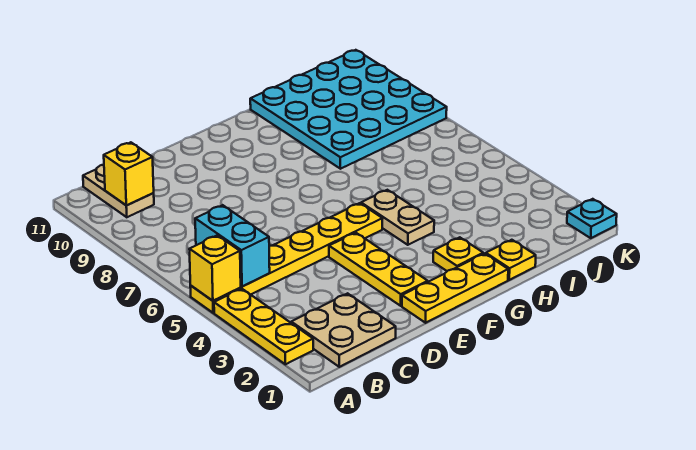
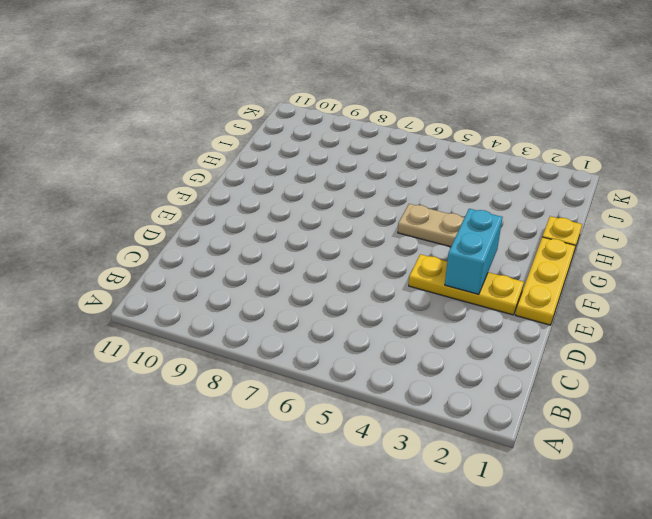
cyan 1x2 brick [445,209,503,295] -> cyan 1x2 brick turned to [195,205,270,287]
none -> yellow 1x3 plate [214,289,313,364]
none -> yellow 1x6 plate [190,203,383,313]
none -> tan 2x2 plate [291,293,396,367]

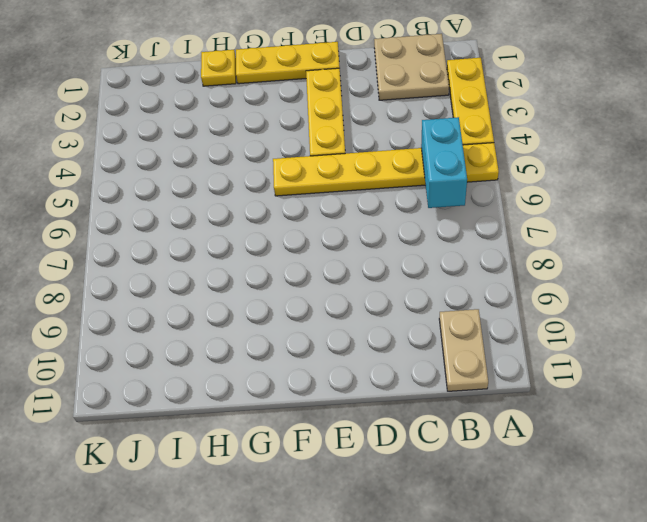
none -> yellow 1x1 plate [433,237,483,271]
none -> tan 1x2 plate [361,190,434,245]
none -> cyan 4x4 plate [250,50,447,169]

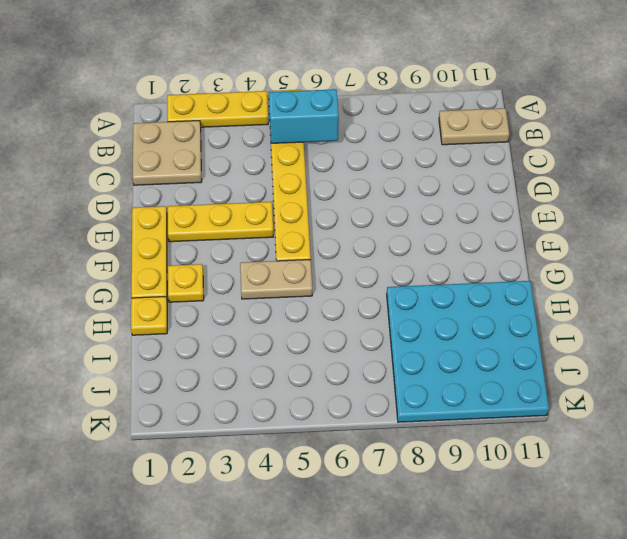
none -> cyan 1x1 plate [567,199,617,238]
none -> yellow 1x1 brick [189,235,241,301]
none -> yellow 1x1 brick [104,142,154,205]

